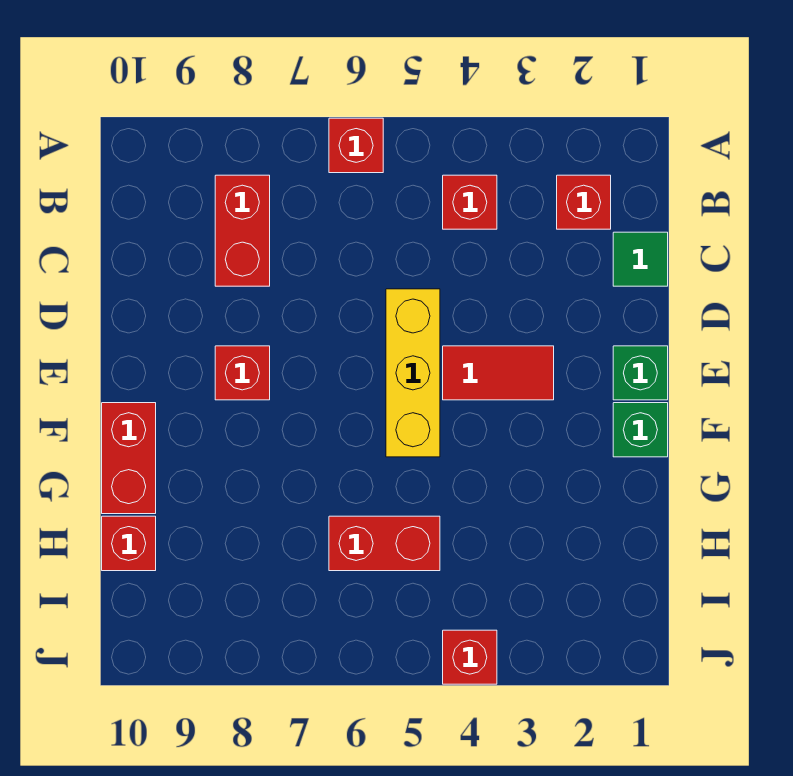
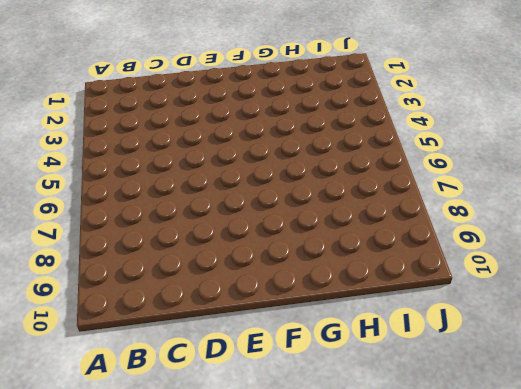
none -> red 1x1 brick [329,118,383,173]
none -> red 1x1 brick [557,175,611,229]
none -> red 1x1 brick [443,175,497,229]

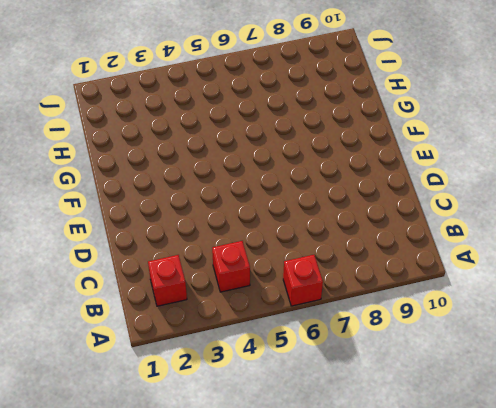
none -> red 1x2 brick [215,175,270,286]
none -> green 1x1 tile [613,232,668,286]
none -> yellow 1x3 brick [386,289,440,457]

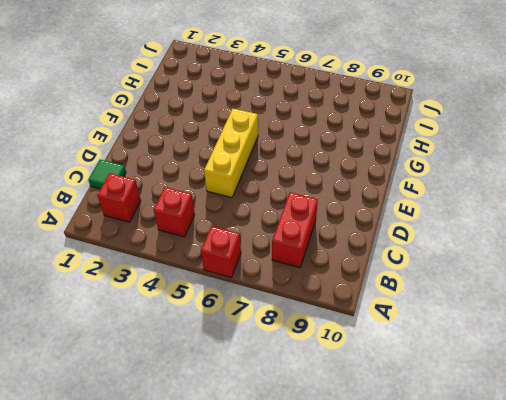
none -> green 1x1 brick [613,346,668,400]
none -> red 1x2 tile [443,346,554,400]
none -> red 1x1 brick [215,346,270,400]

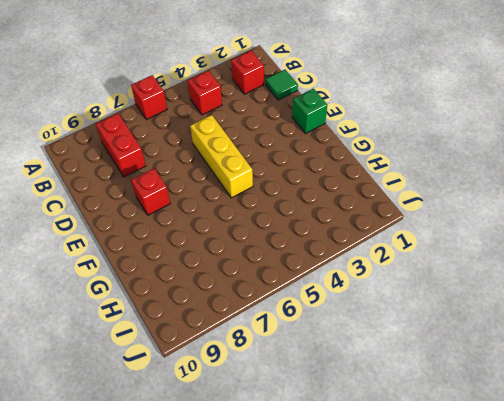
none -> red 1x2 tile [443,346,554,400]
none -> green 1x1 brick [613,403,668,457]
none -> red 1x2 brick [102,403,156,514]

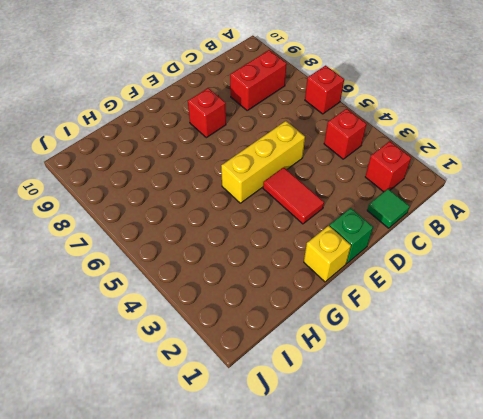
yellow 1x1 brick [304,226,351,282] -> green 1x1 brick [613,403,668,457]
none -> red 1x2 brick [102,403,156,514]
none -> red 1x2 brick [329,516,440,571]
none -> red 1x1 brick [102,516,156,571]

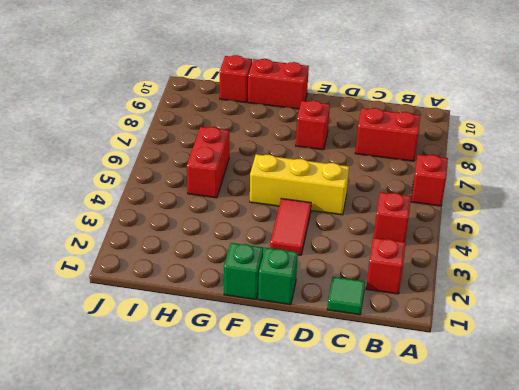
none -> red 1x1 brick [443,630,497,684]

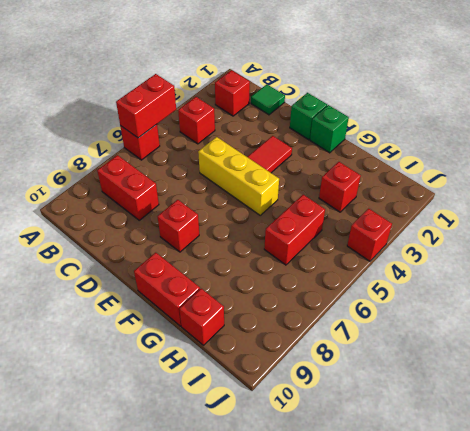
red 1x2 brick [116,74,176,138] -> none
red 1x1 brick [319,162,361,212] -> none

